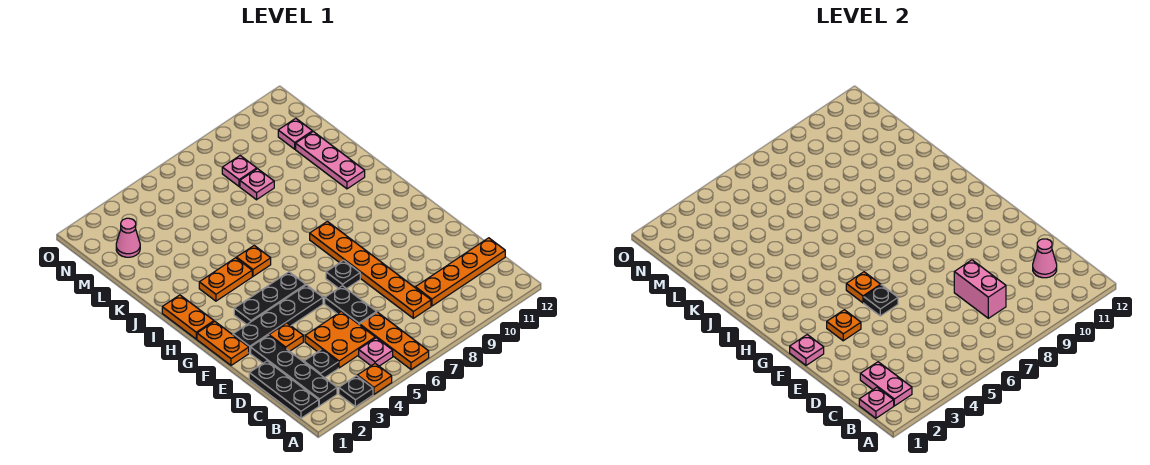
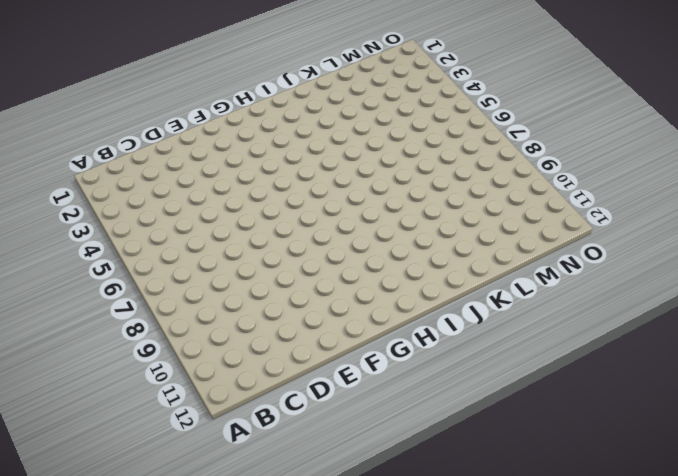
none -> black 1x1 plate [339,376,373,407]
none -> orange 1x1 plate [357,364,392,394]
none -> orange 1x3 plate [360,312,429,370]
none -> black 1x3 plate [249,361,319,418]

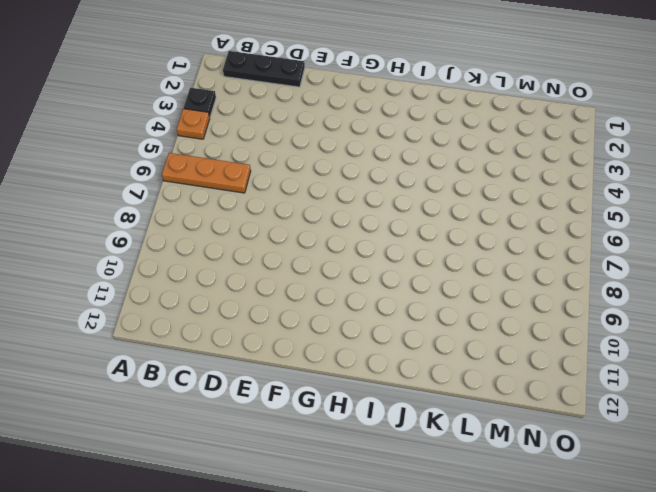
none -> black 1x4 plate [251,335,337,406]
none -> pink 1x1 plate [359,338,393,366]
none -> black 1x1 plate [304,349,338,378]
none -> orange 2x2 plate [305,311,375,368]

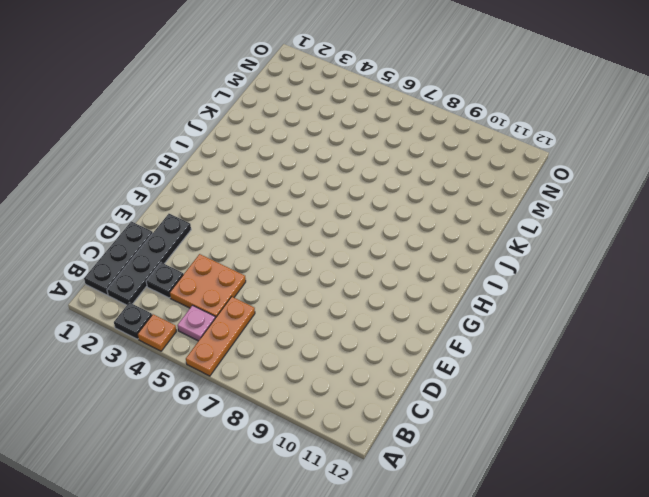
none -> orange 1x6 plate [310,221,431,318]
none -> orange 1x4 plate [415,238,505,306]
none -> black 1x2 plate [325,286,377,325]
none -> orange 1x1 plate [269,323,303,351]

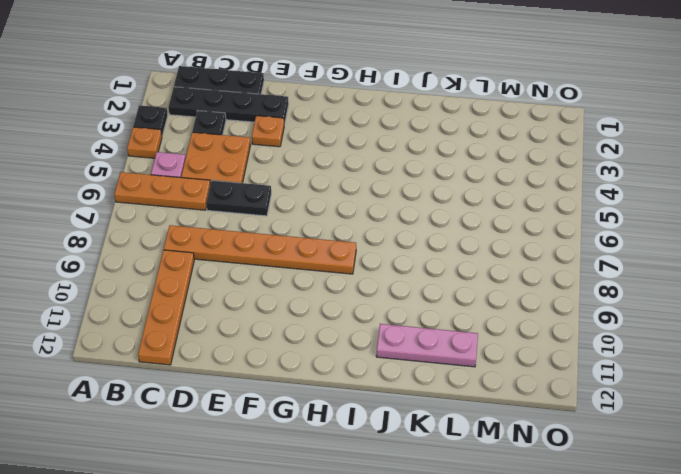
none -> orange 1x2 plate [197,321,249,365]
none -> black 1x4 plate [233,285,323,353]
none -> black 1x1 plate [326,260,360,289]
none -> black 1x3 plate [234,272,306,324]

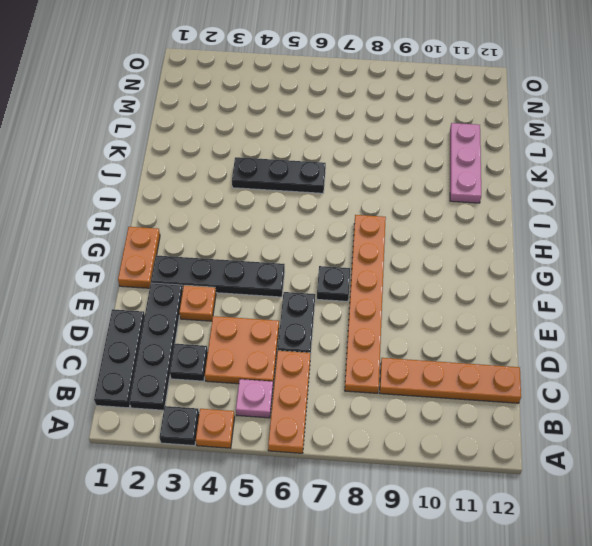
black 1x3 plate [232,157,326,193] -> black 1x3 plate moved to [234,272,306,324]
none -> orange 1x2 plate [162,295,214,339]
none -> orange 1x2 plate [199,258,252,301]
none -> orange 1x1 plate [237,246,271,276]
none -> pink 1x1 plate [240,169,274,200]

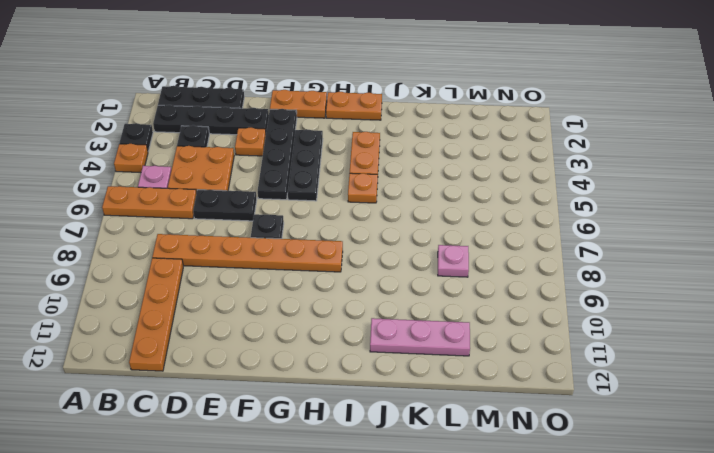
none -> pink 1x1 cone [116,218,140,257]
none -> pink 1x1 plate [222,156,257,186]
none -> pink 1x1 plate [278,118,312,149]
none -> pink 1x1 plate [859,387,894,418]

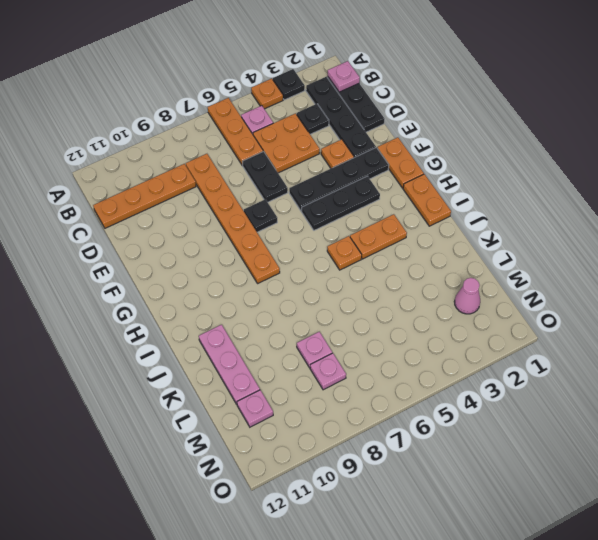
none -> pink 1x2 plate [860,362,912,406]
none -> pink 1x2 brick [954,260,1006,318]
none -> pink 1x1 cone [1033,239,1057,278]
none -> pink 1x1 plate [790,335,824,365]

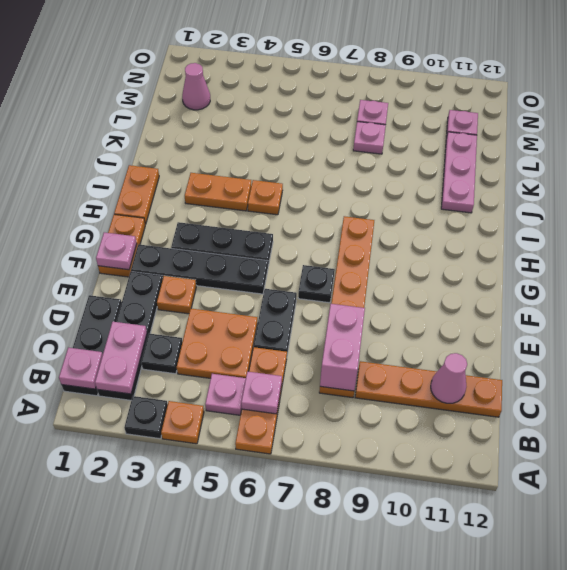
pink 1x1 plate [241,372,282,414] -> none
none -> orange 1x1 plate [827,310,861,341]
none -> black 1x1 plate [864,285,898,316]
none -> orange 1x1 plate [846,272,881,303]

